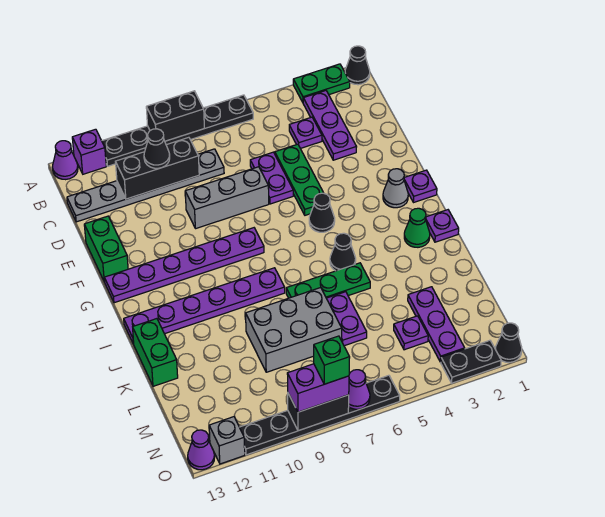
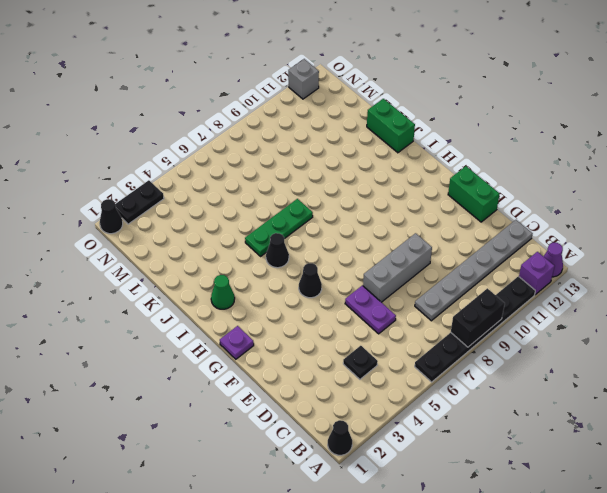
black 1x1 plate [343,346,378,379] -> purple 1x1 plate [289,117,322,148]
none -> green 1x2 plate [293,64,350,102]
none -> purple 1x3 plate [303,91,356,160]
none -> green 1x3 plate [275,144,323,215]
none -> grey 1x1 cone [383,169,408,208]

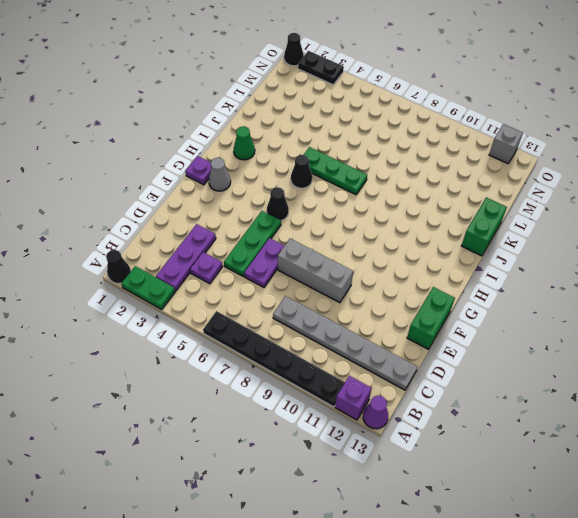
none -> purple 1x6 plate [104,228,264,303]
none -> purple 1x1 plate [426,210,459,242]
none -> purple 1x6 plate [124,268,285,344]
none -> purple 1x2 plate [326,292,367,346]

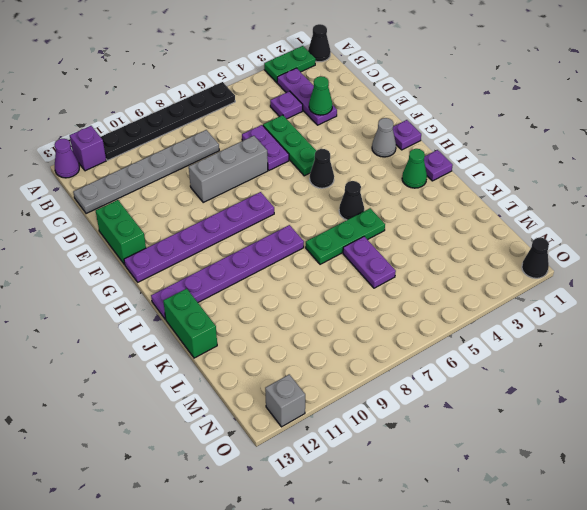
green 1x1 cone [309,76,333,115] -> none
none -> grey 2x3 brick [246,288,342,372]
none -> purple 1x3 plate [408,287,465,362]
none -> purple 1x1 plate [394,316,428,350]
none -> black 1x2 plate [441,340,501,383]

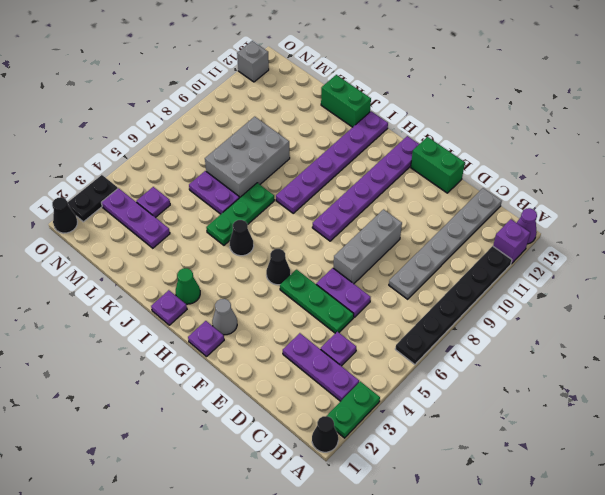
none -> black 1x6 plate [240,375,400,455]
none -> purple 1x1 cone [188,430,215,470]
none -> black 1x2 brick [146,91,204,141]
none -> black 1x3 brick [115,137,199,199]

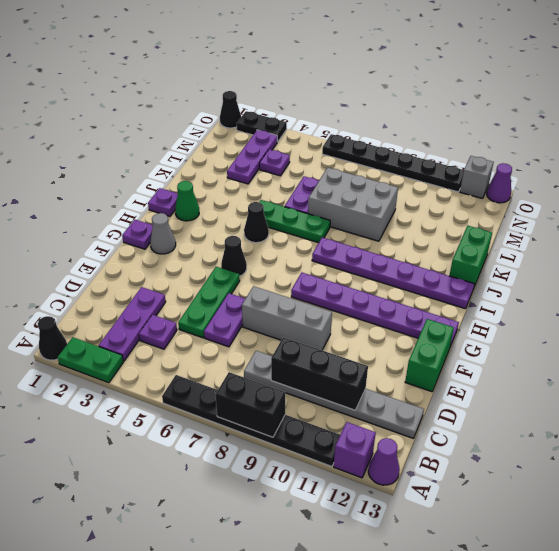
none -> purple 1x1 cone [349,370,370,409]
none -> black 1x2 brick [288,394,349,431]
none -> black 1x1 cone [144,129,170,168]
none -> purple 1x2 brick [287,364,349,412]

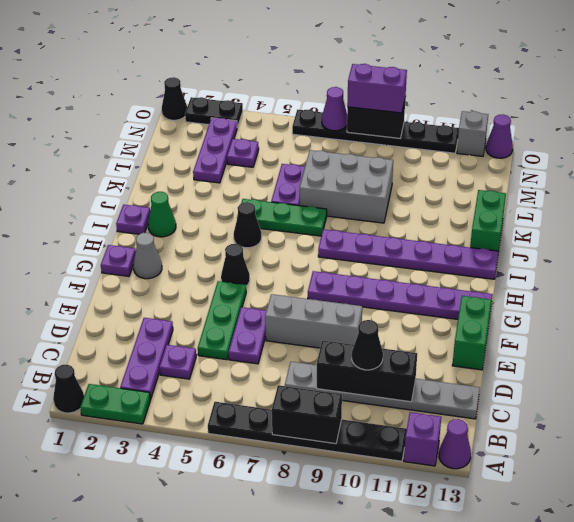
none -> green 1x1 brick [314,336,350,384]

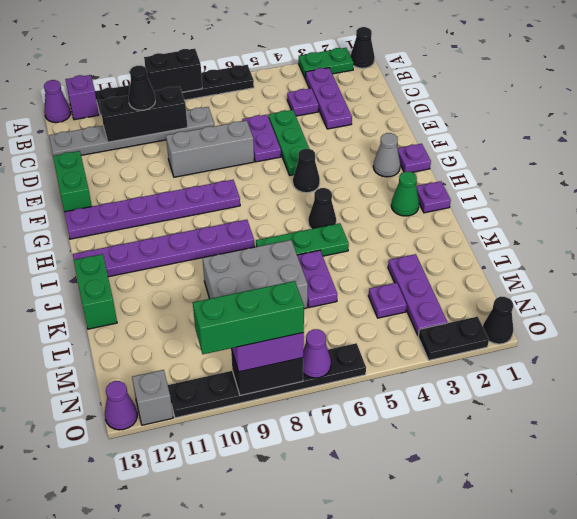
green 1x3 brick [193,281,304,354] -> green 1x1 brick [314,336,350,384]

